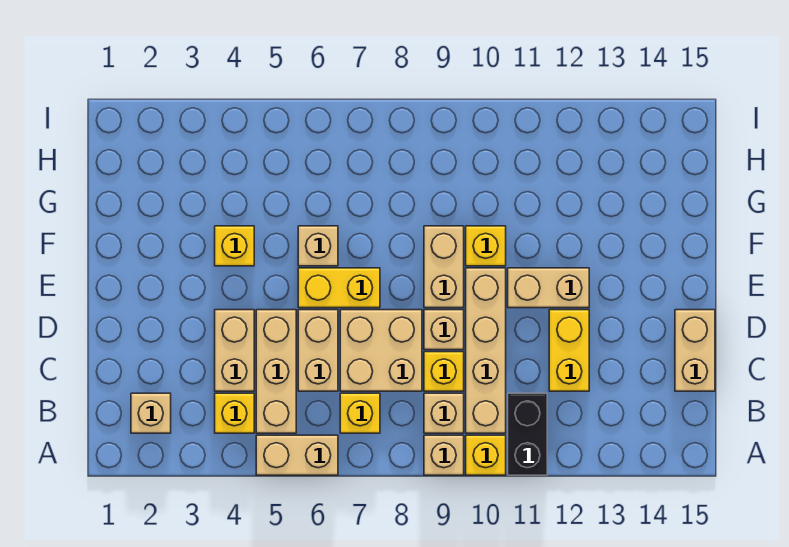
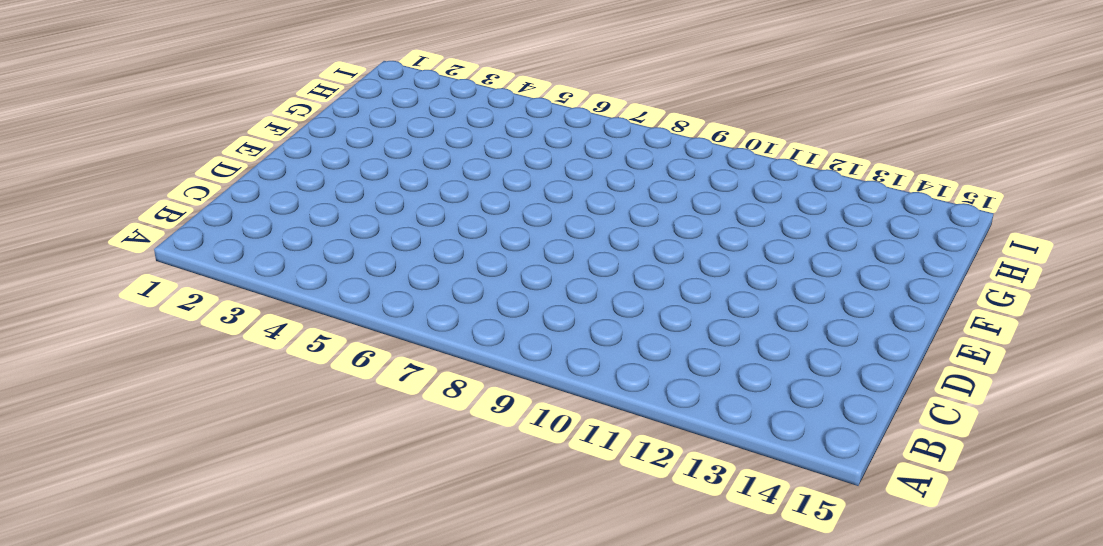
none -> tan 1x2 brick [256,435,338,475]
none -> tan 1x1 brick [424,435,464,475]
none -> yellow 1x1 brick [466,435,506,475]

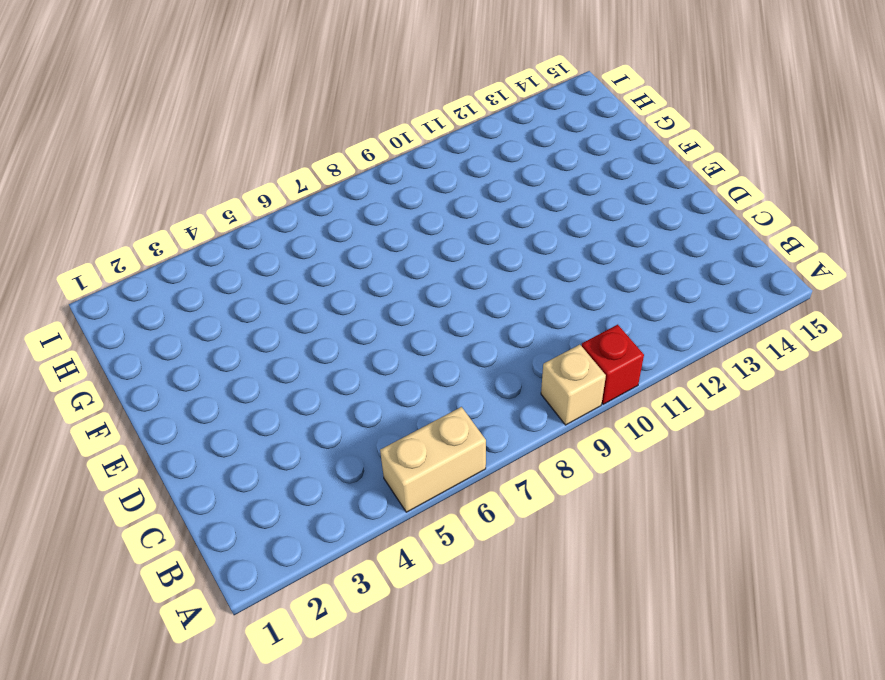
red 1x1 brick [582,325,644,404] -> yellow 1x1 brick [466,435,506,475]
none -> black 1x2 brick [508,393,547,475]
none -> tan 1x1 brick [131,393,171,433]
none -> yellow 1x1 brick [215,393,254,433]

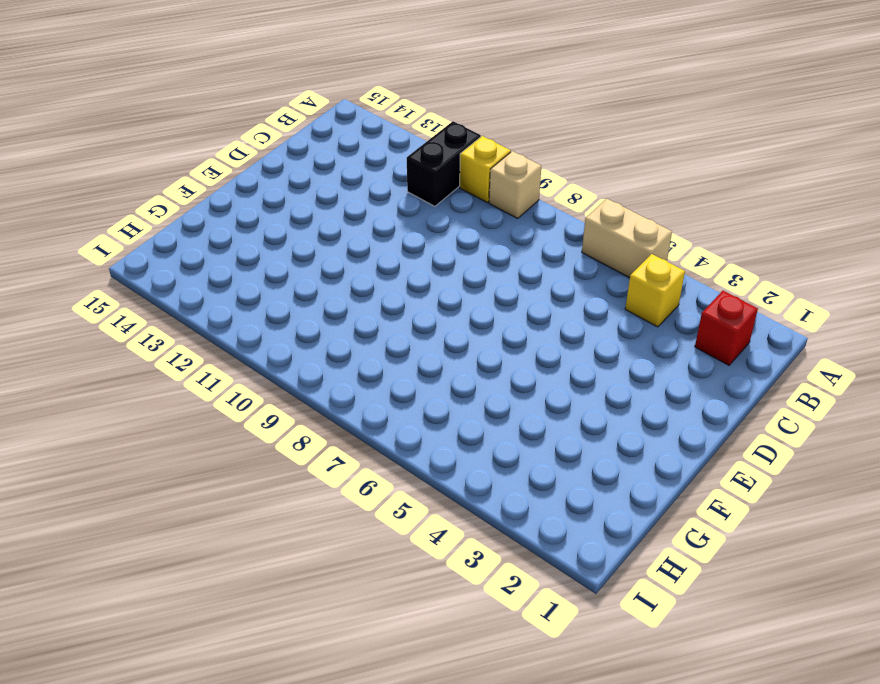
red 1x1 brick [695,291,758,365] -> tan 1x1 brick [131,393,171,433]
none -> tan 1x3 brick [256,310,296,433]
none -> yellow 1x1 brick [340,393,380,433]
none -> tan 1x1 brick [424,393,464,433]

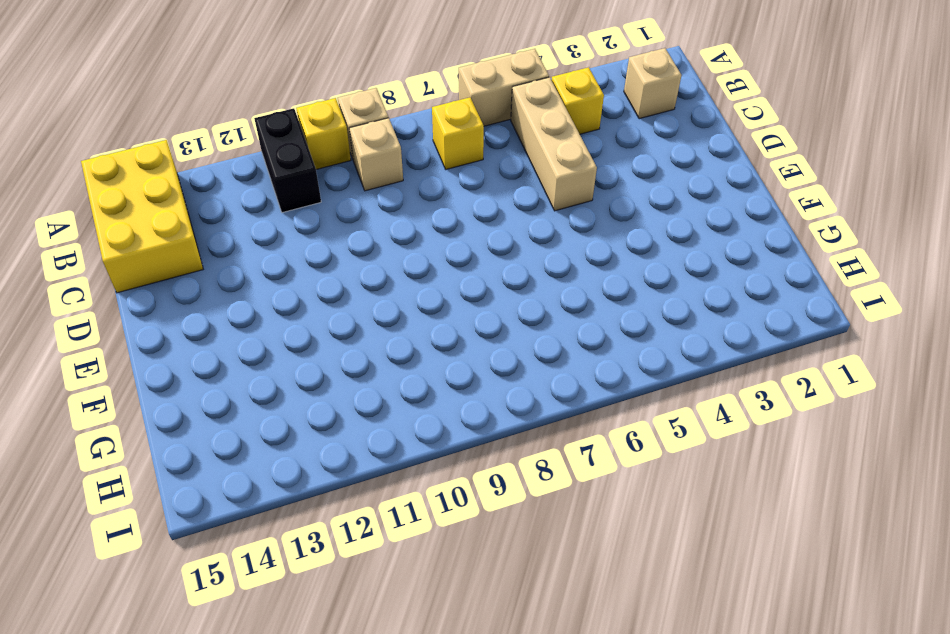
yellow 2x3 brick [81,140,203,293] -> tan 1x2 brick [675,310,715,391]
none -> tan 1x4 brick [466,268,506,433]
none -> tan 1x2 brick [215,310,254,391]
none -> tan 1x2 brick [298,310,338,391]

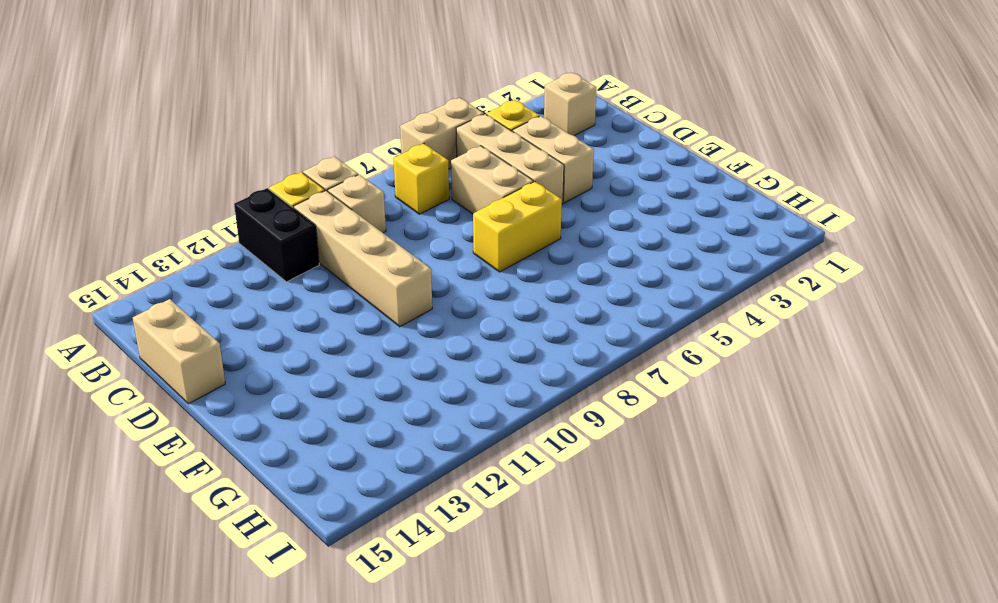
none -> tan 2x2 brick [340,310,422,391]
none -> yellow 1x1 brick [424,352,464,391]
none -> yellow 1x2 brick [549,310,589,391]

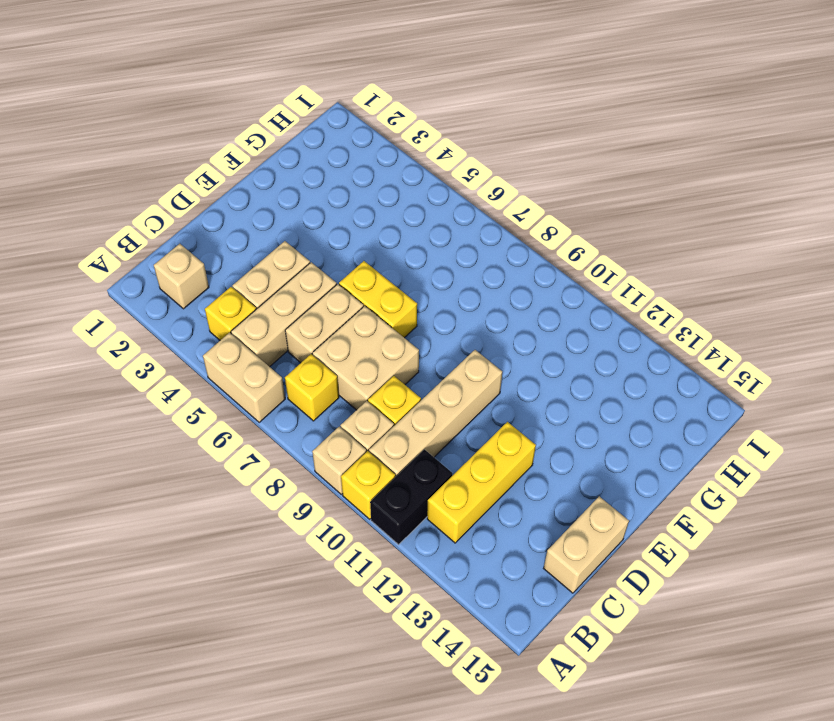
yellow 1x3 brick [427,422,536,543] -> yellow 1x2 brick [549,310,589,391]
none -> tan 1x1 brick [424,310,464,350]
none -> tan 1x2 brick [424,226,464,308]
none -> tan 1x2 brick [508,268,589,308]

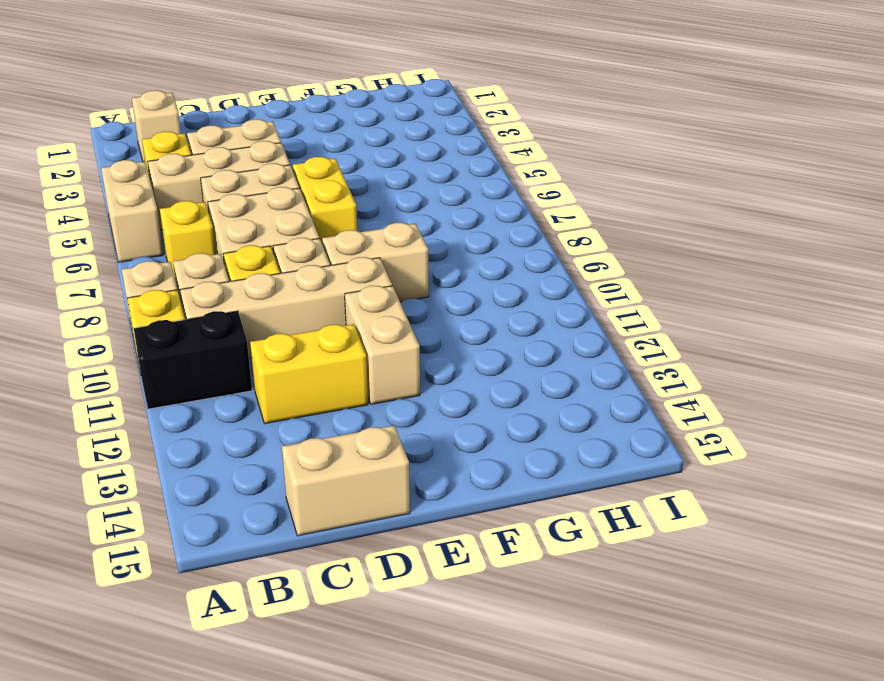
none -> yellow 1x1 brick [215,226,254,266]
none -> tan 1x1 brick [298,226,338,266]
none -> yellow 1x1 brick [466,226,506,266]

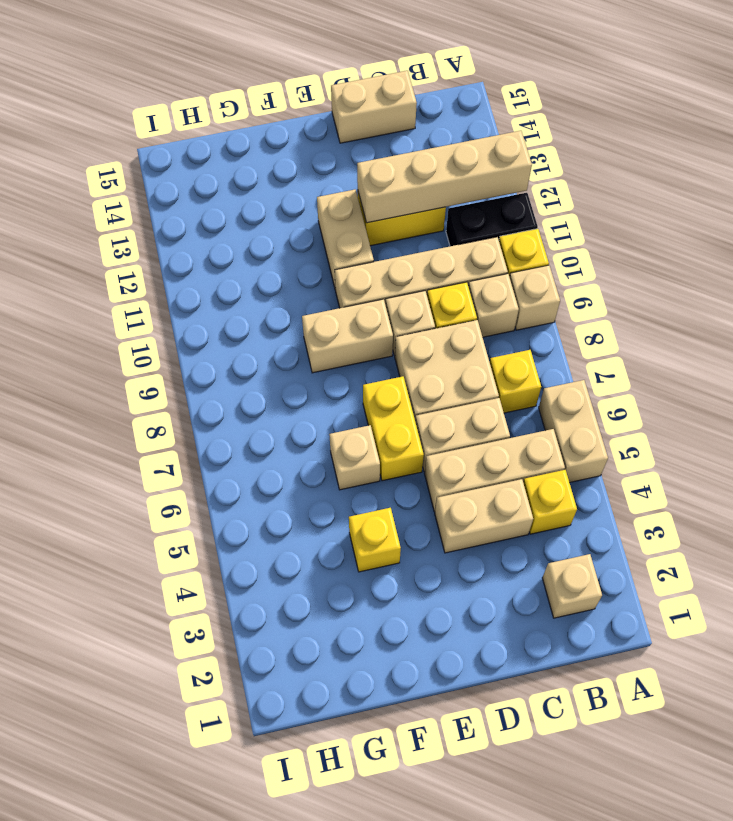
tan 1x4 brick [357,131,532,223] -> none
none -> yellow 1x1 brick [466,226,506,266]

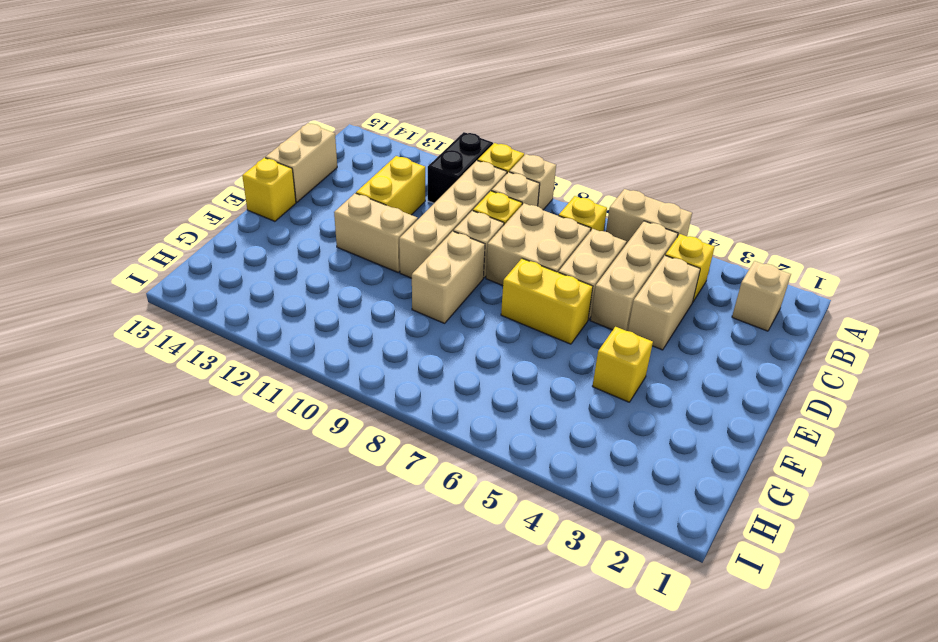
yellow 1x1 brick [242,158,296,221] -> yellow 1x1 brick moved to [466,226,506,266]
none -> tan 1x1 brick [298,226,338,266]

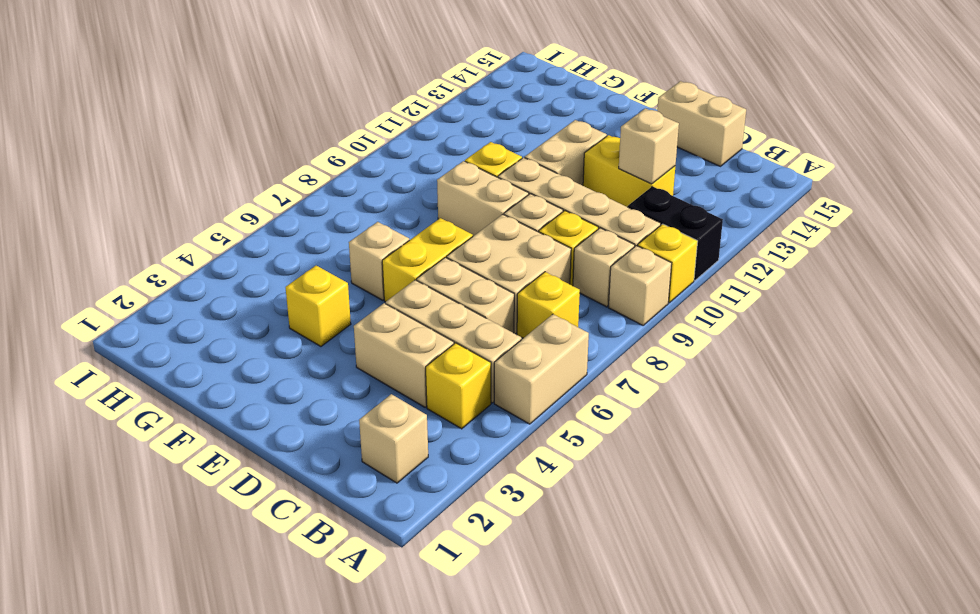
tan 1x1 brick [619,108,679,184] -> none

